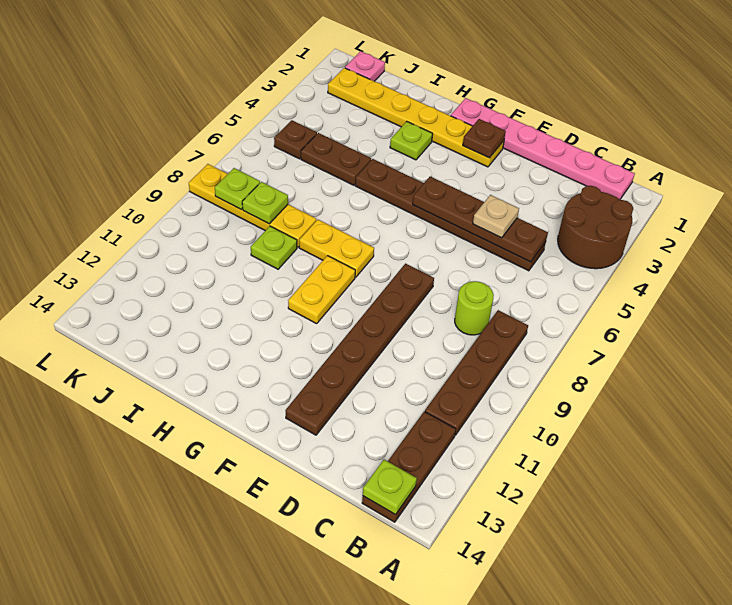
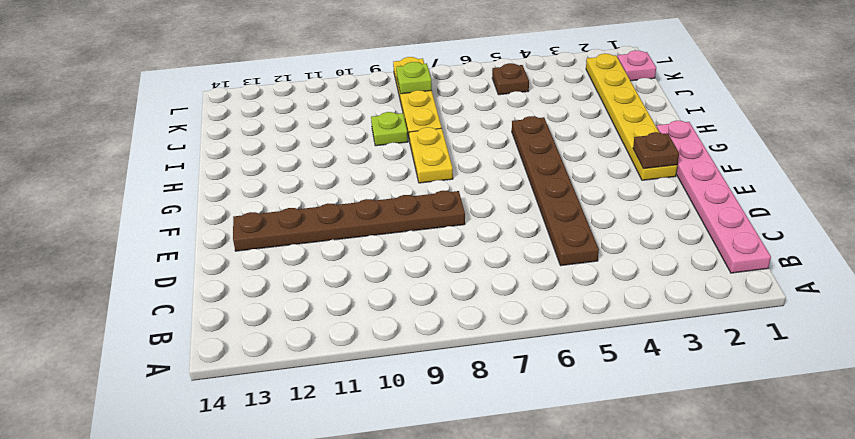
none -> brown 2x2 round brick [558,186,633,269]
none -> brown 1x4 plate [425,310,528,435]
none -> brown 1x3 plate [362,412,456,522]

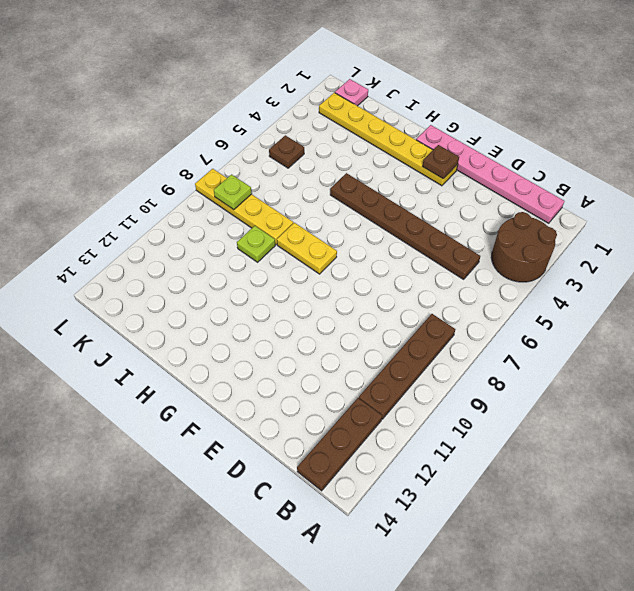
none -> lime 1x1 round brick [455,281,494,335]
none -> brown 1x6 plate [285,264,434,435]
none -> yellow 1x2 plate [288,256,355,324]

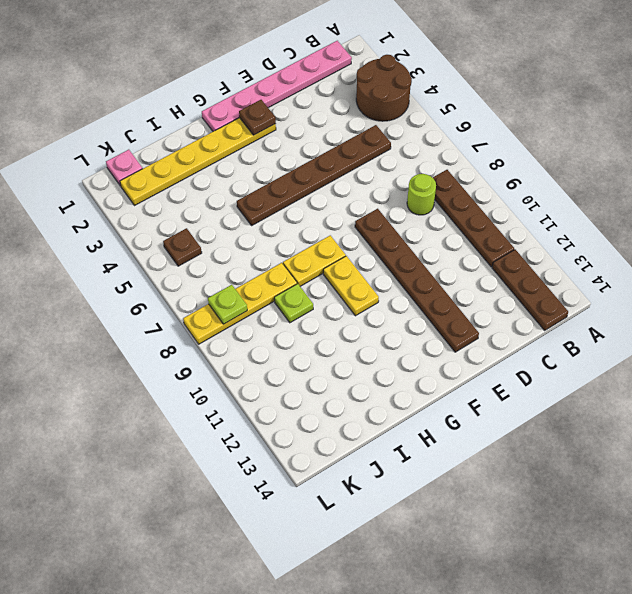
none -> lime 1x1 plate [390,121,433,160]
none -> brown 1x2 plate [301,133,371,185]
none -> lime 1x1 plate [363,460,417,515]

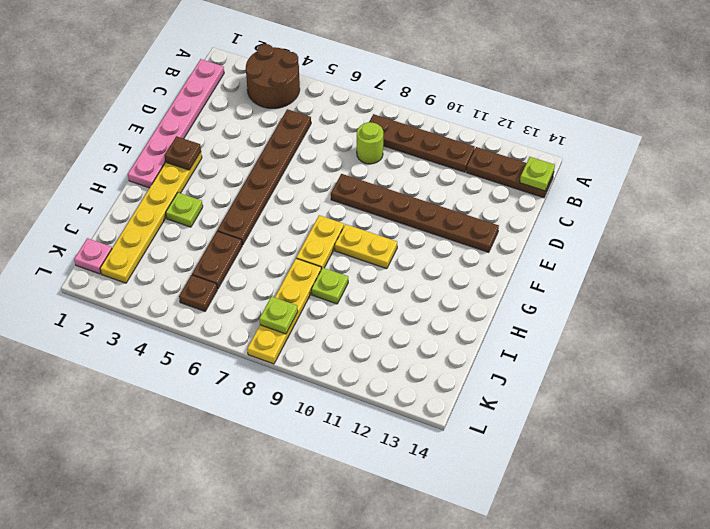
none -> brown 1x4 plate [413,177,548,262]
none -> lime 1x1 plate [242,182,288,224]
none -> tan 1x1 plate [473,195,519,238]

